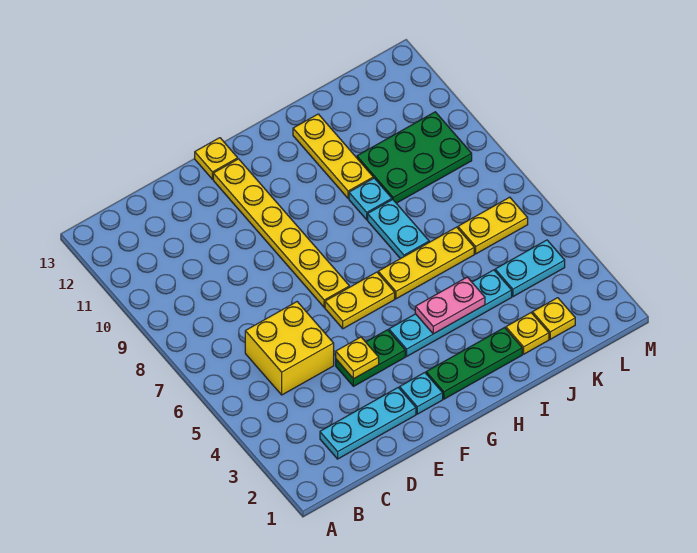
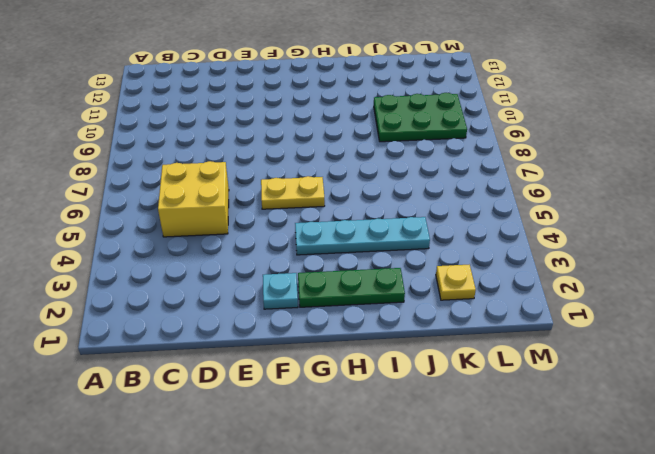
none -> cyan 1x3 plate [320,388,416,459]
none -> green 1x2 plate [336,330,405,386]
none -> yellow 1x6 plate [213,159,349,307]

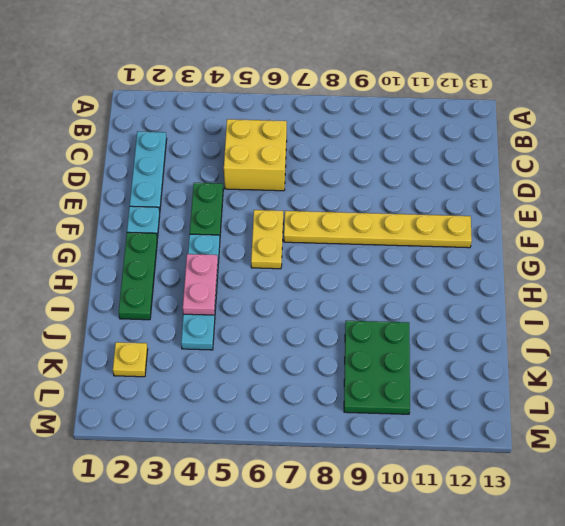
none -> yellow 1x1 plate [195,138,238,179]
none -> yellow 1x3 plate [378,227,474,299]
none -> cyan 1x2 plate [368,200,429,259]

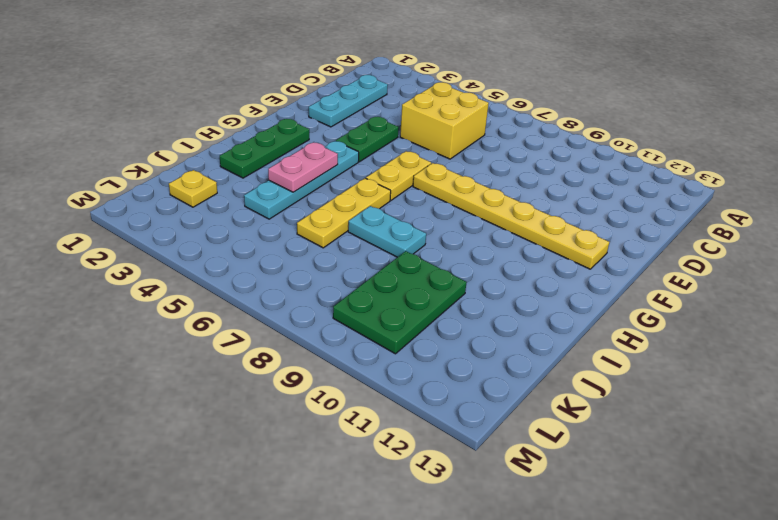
none -> cyan 1x1 plate [400,373,443,414]
none -> yellow 1x1 plate [195,138,238,179]
none -> cyan 1x1 plate [349,178,392,220]

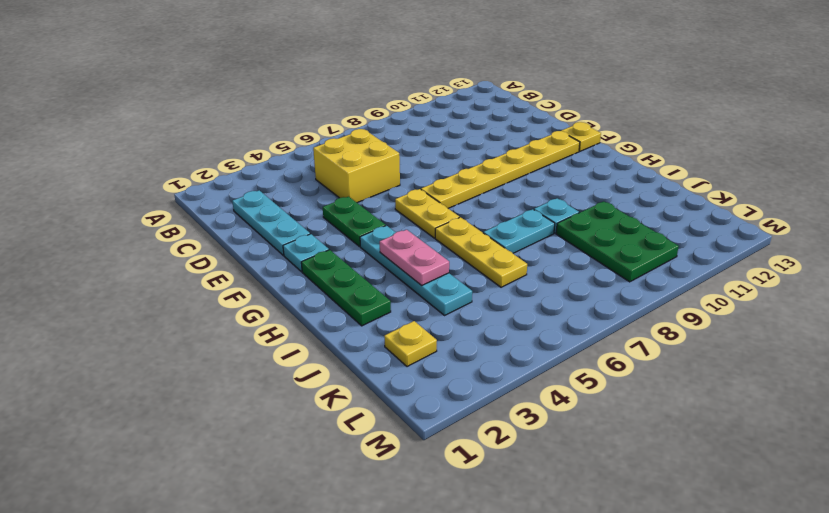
none -> yellow 1x3 plate [293,114,373,198]
none -> yellow 1x1 plate [506,313,549,354]
none -> cyan 1x2 plate [495,240,565,297]

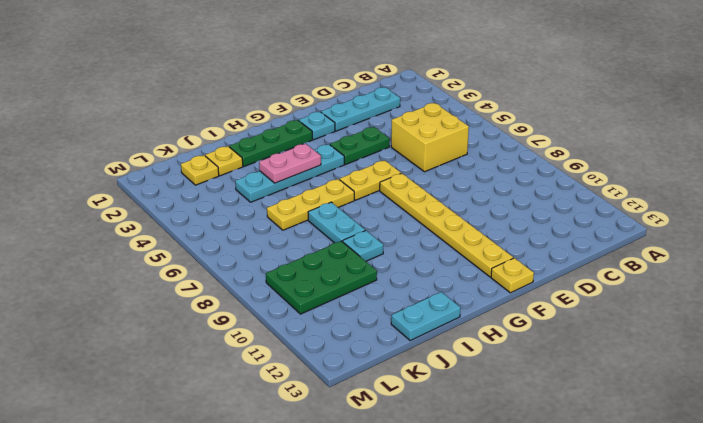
cyan 1x2 plate [391,292,461,341] -> cyan 1x2 plate moved to [495,240,565,297]
none -> yellow 1x3 plate [293,114,373,198]
none -> yellow 1x2 plate [458,197,528,254]
none -> yellow 1x1 plate [336,337,379,379]

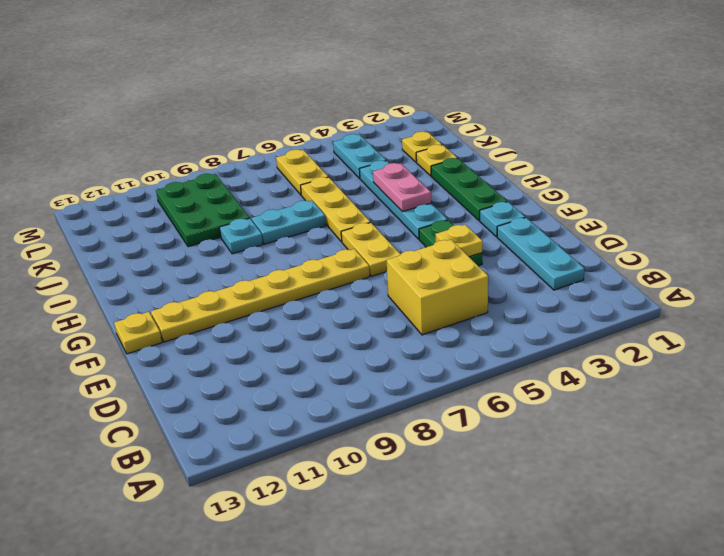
none -> yellow 1x3 plate [293,114,373,198]

